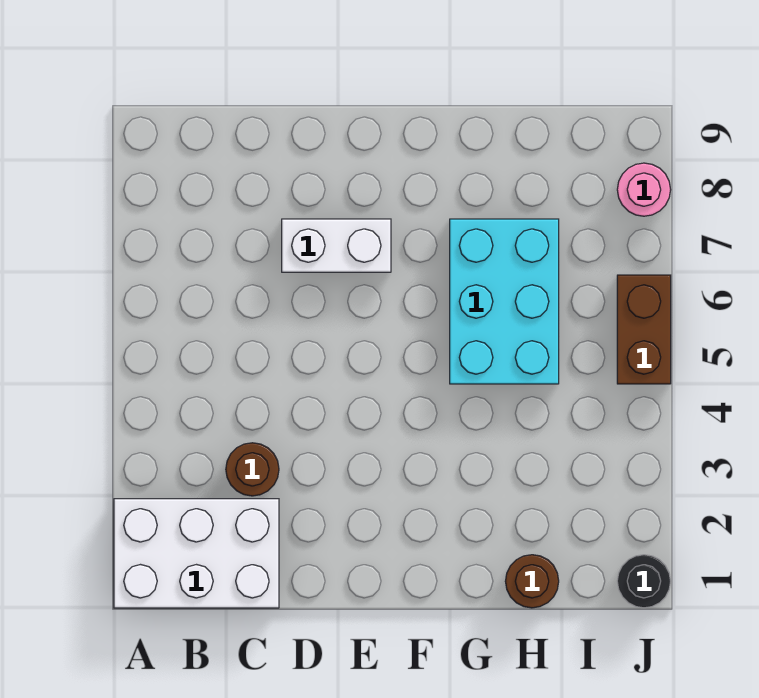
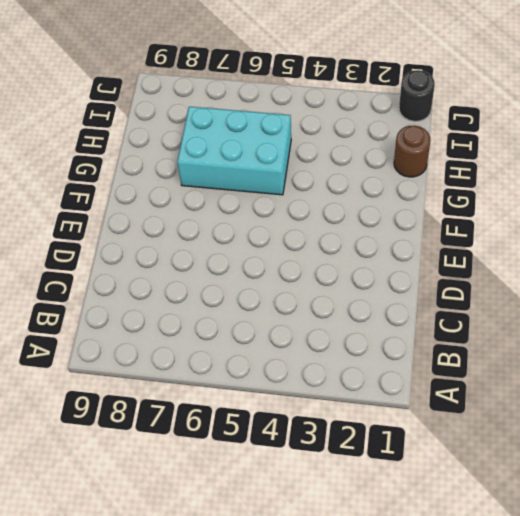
none -> white 2x3 brick [114,499,279,608]
none -> brown 1x1 round brick [226,443,279,496]

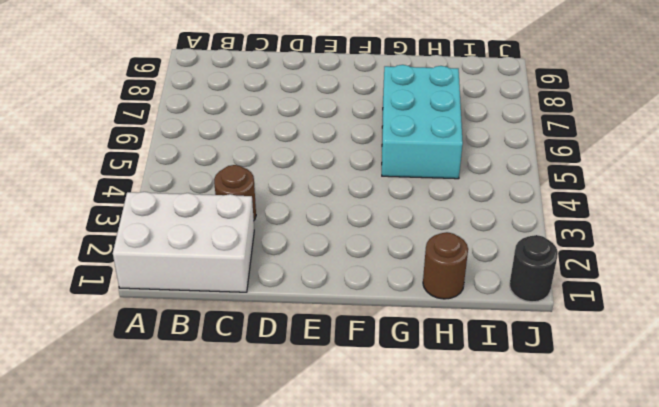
none -> white 1x2 brick [282,219,391,272]
none -> brown 1x2 brick [617,275,671,384]

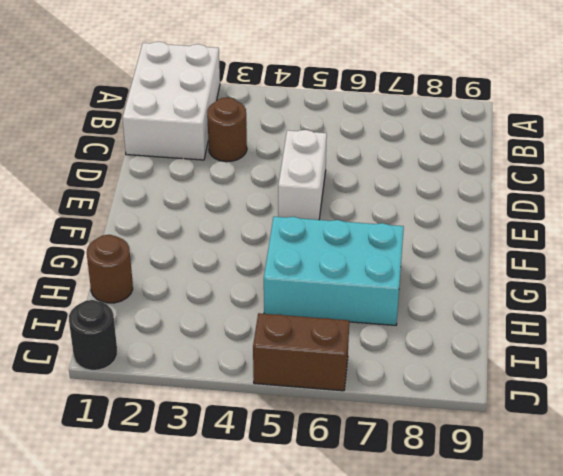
white 1x2 brick [278,130,327,220] -> white 1x2 brick moved to [282,219,391,272]
none -> pink 1x1 round brick [617,163,671,216]

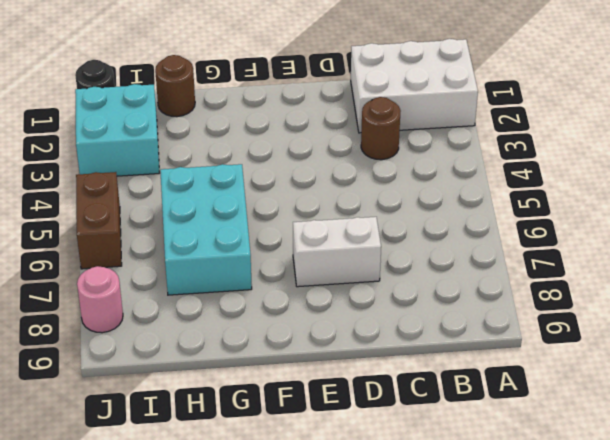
cyan 2x2 brick [75,84,159,176] -> none

